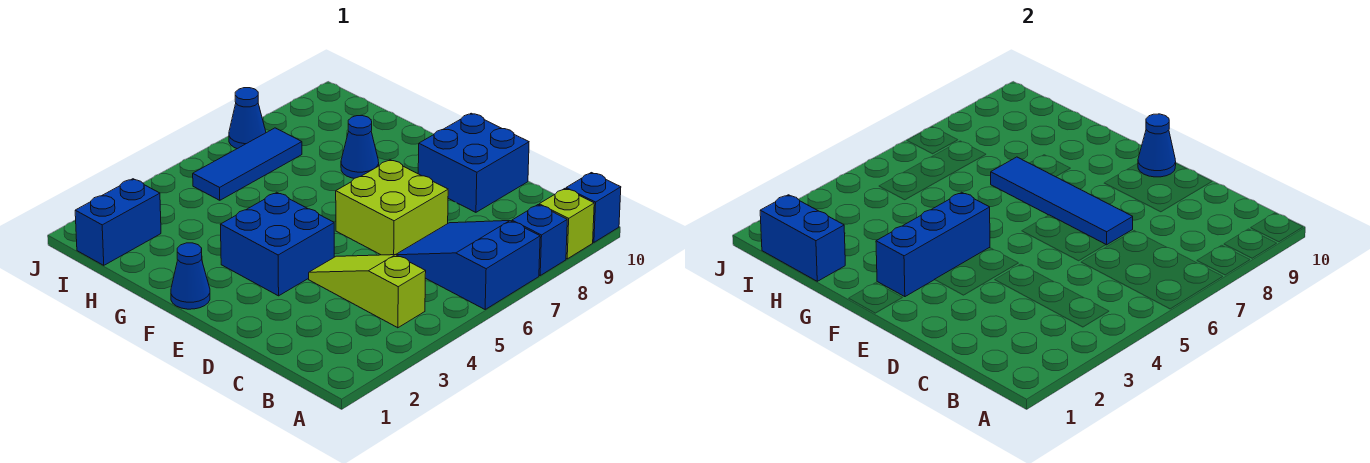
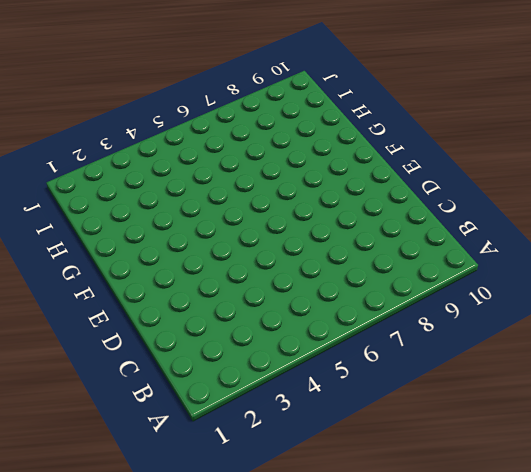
none -> blue 2x3 slope [396,221,540,309]
none -> blue 1x1 brick [512,205,567,275]
none -> lime 1x1 brick [539,189,594,259]

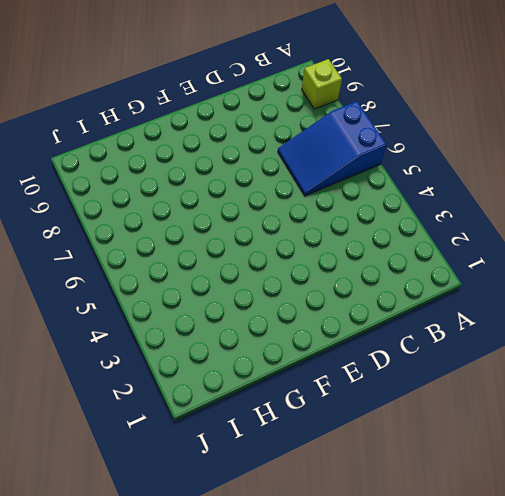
none -> blue 1x1 brick [512,205,567,275]
none -> blue 1x1 brick [566,173,621,242]
none -> lime 1x3 slope [309,255,426,328]

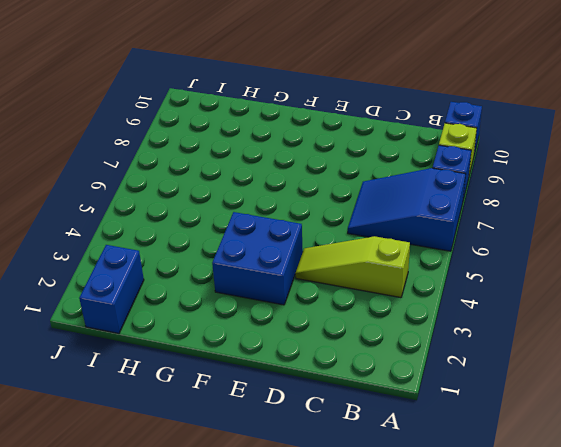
none -> lime 2x2 brick [336,160,448,255]
none -> blue 2x2 brick [418,113,529,212]
none -> blue 1x1 cone [171,243,210,309]

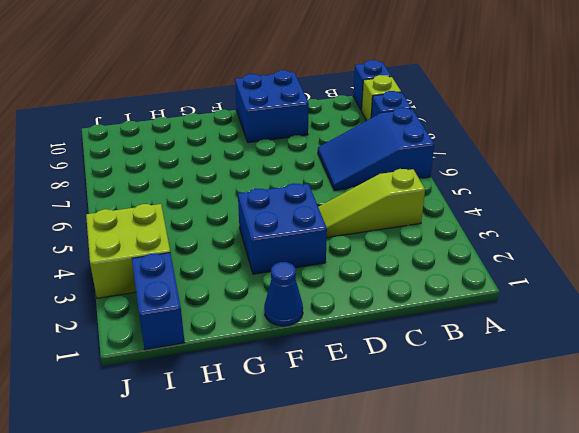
lime 2x2 brick [86,204,170,298] -> lime 2x2 brick moved to [336,160,448,255]
none -> blue 1x1 cone [341,116,379,178]
none -> blue 1x3 tile [193,128,302,200]
none -> blue 1x1 cone [229,88,266,149]

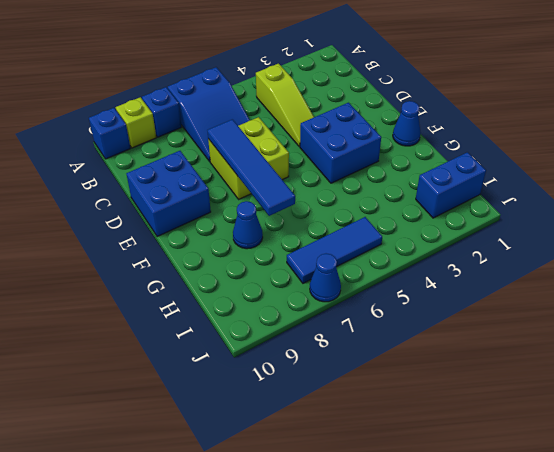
none -> blue 1x1 cone [1138,114,1176,177]
none -> blue 1x3 brick [876,192,990,297]
none -> blue 1x2 brick [760,195,845,281]

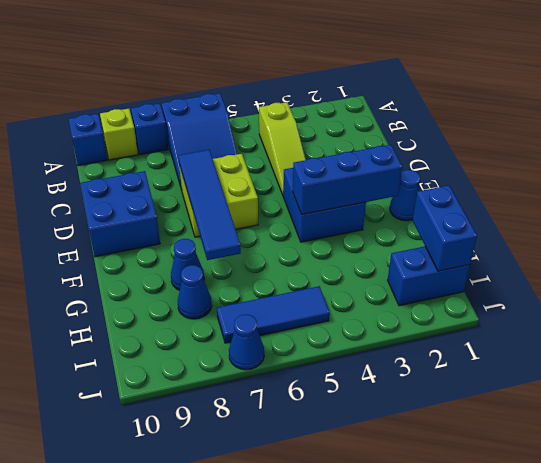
blue 1x1 cone [178,265,212,319] -> blue 1x1 cone moved to [1138,114,1176,177]

